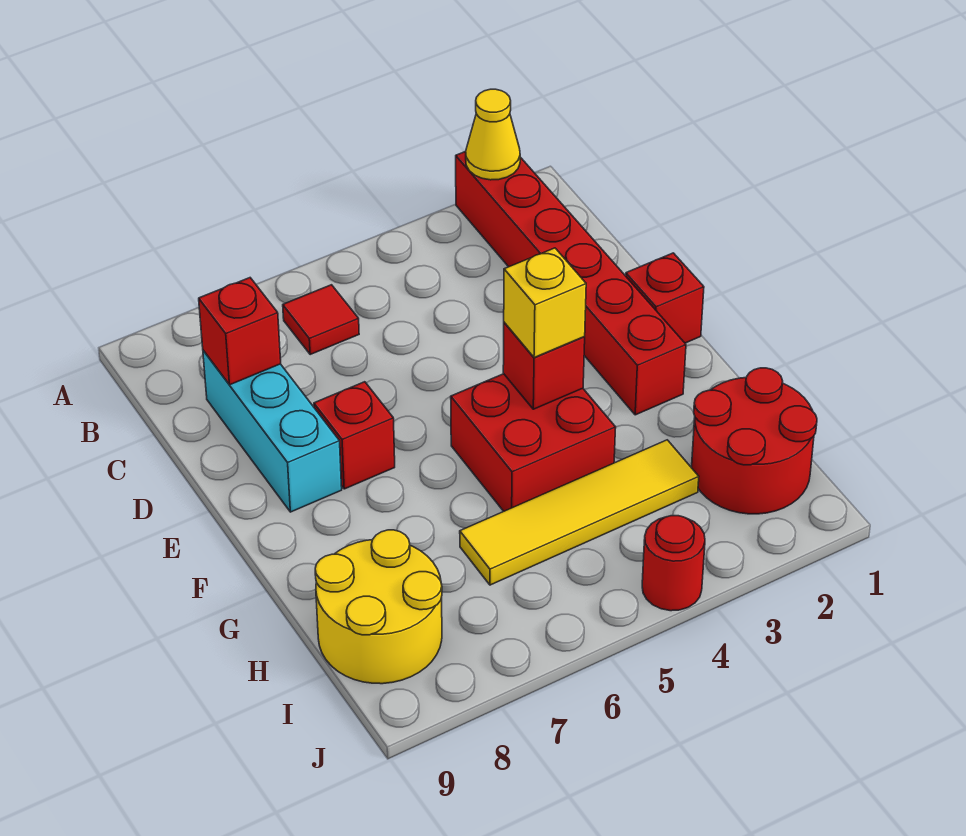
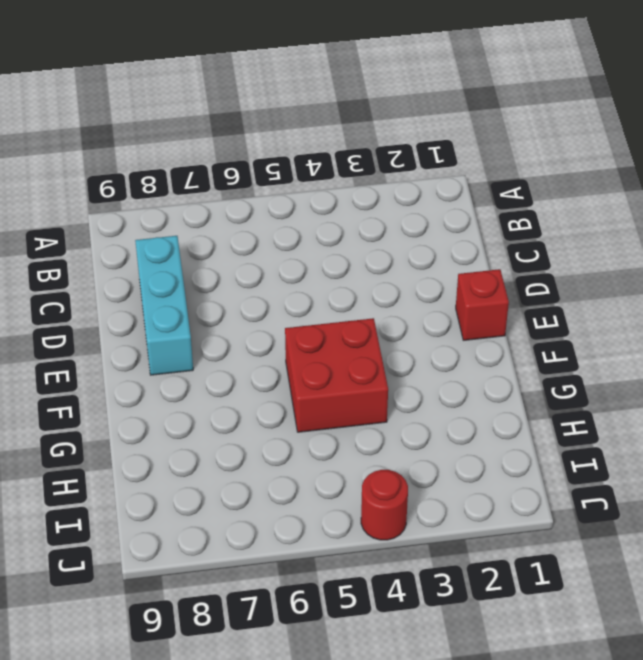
none -> red 1x6 brick [456,151,686,415]
none -> red 1x1 tile [283,285,359,354]
none -> red 1x1 brick [314,382,395,489]

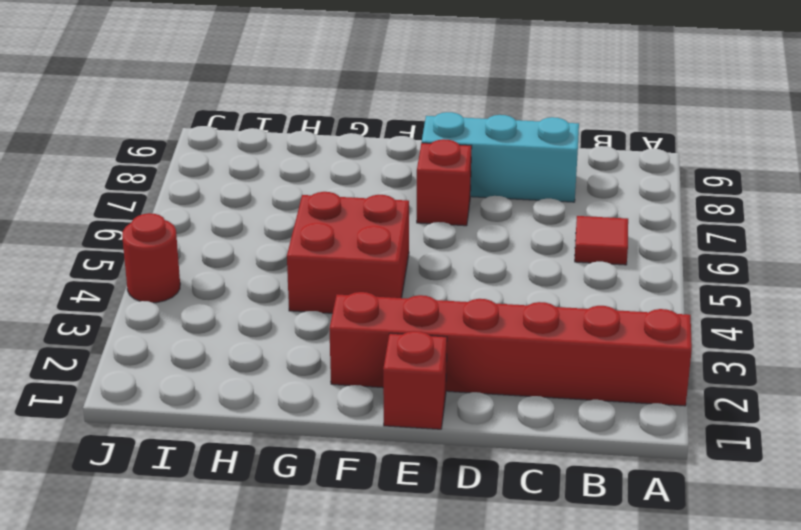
none -> red 2x2 round brick [692,368,817,514]
none -> yellow 1x4 tile [460,440,699,585]
none -> yellow 2x2 round brick [315,530,442,684]

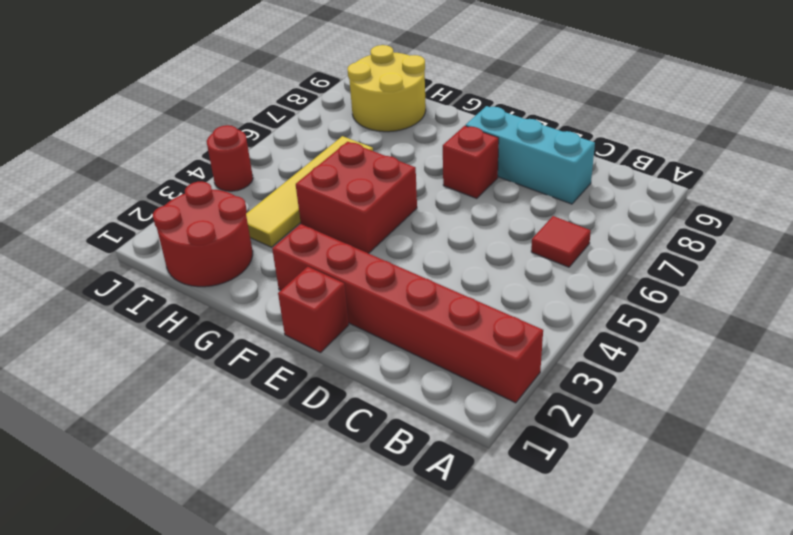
none -> yellow 1x1 cone [466,89,520,180]
none -> red 1x1 brick [199,278,281,385]
none -> red 1x1 brick [503,322,585,409]

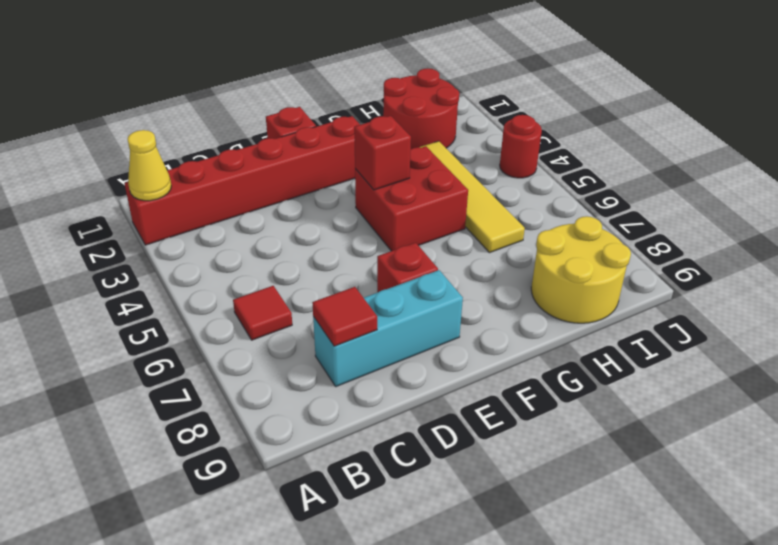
red 1x1 tile [312,287,377,346] -> red 1x1 brick [199,278,281,385]
none -> yellow 1x1 brick [504,248,586,358]

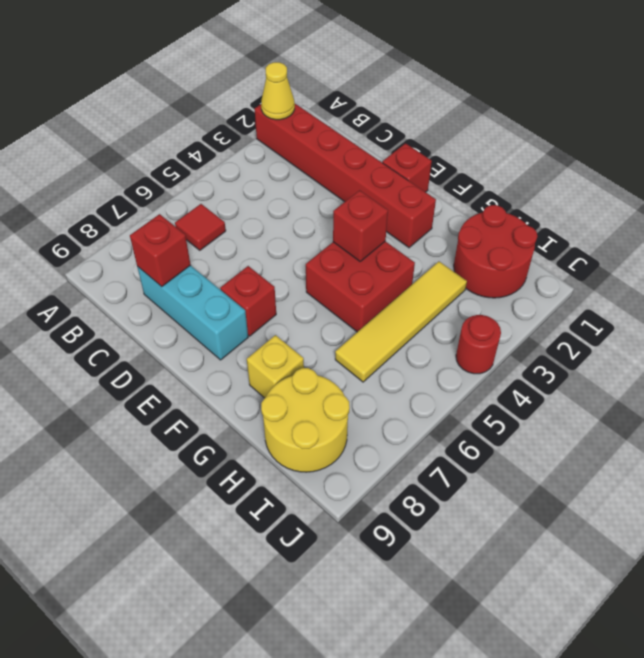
yellow 1x1 brick [247,335,304,398] -> yellow 1x1 brick moved to [504,248,586,358]

